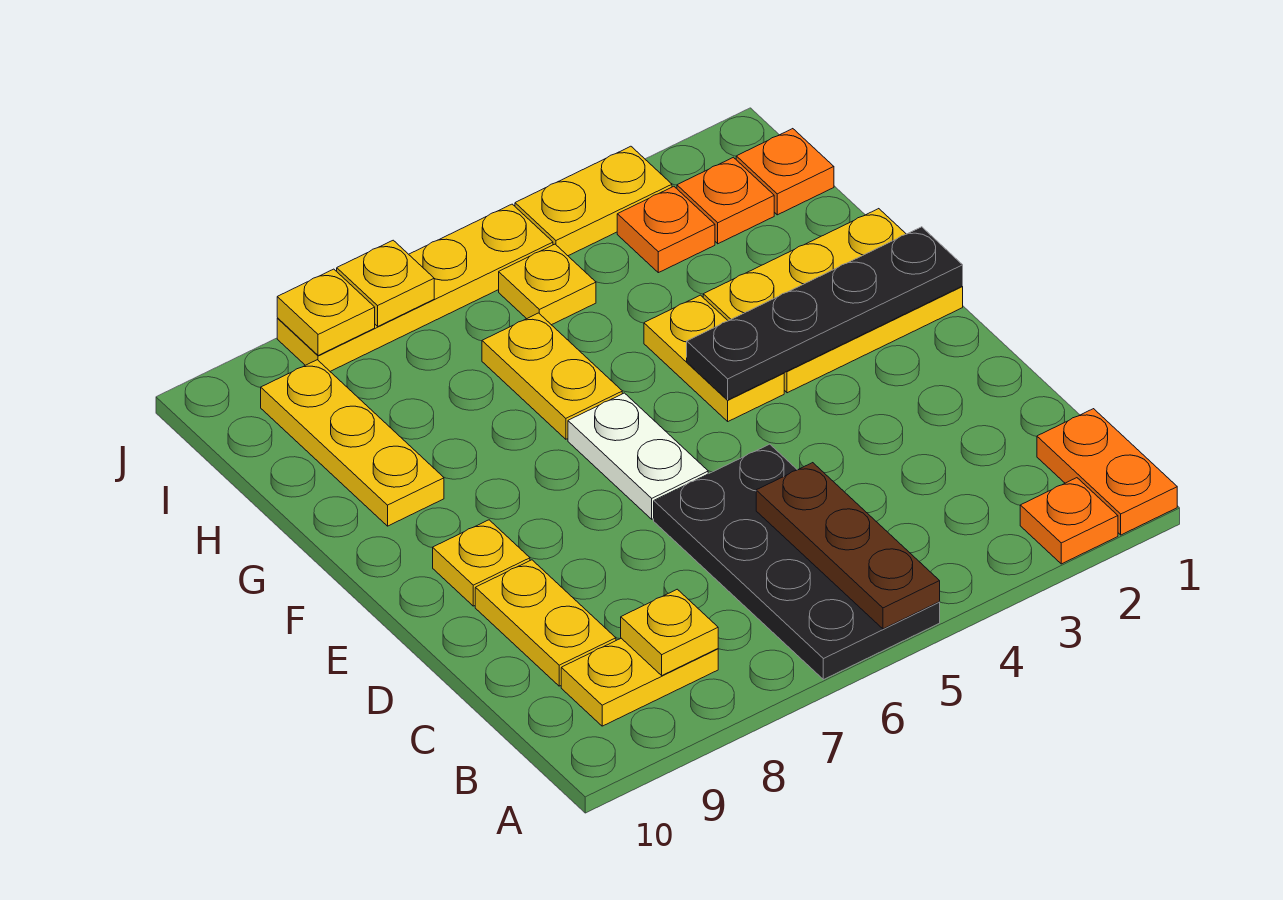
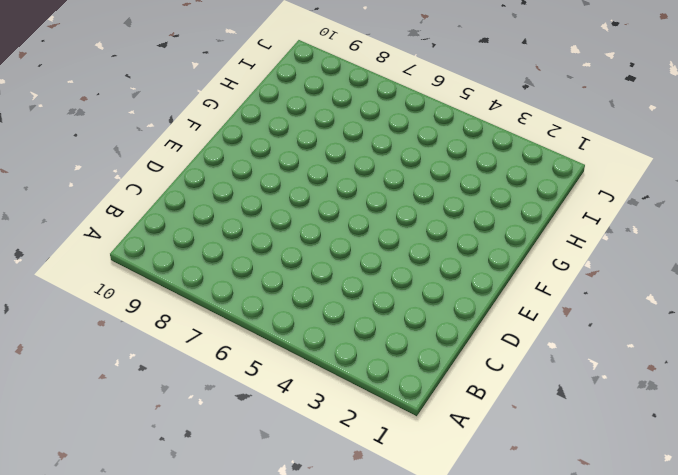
none -> orange 1x2 plate [1037,409,1177,535]
none -> orange 1x1 plate [1020,478,1118,564]
none -> black 2x4 plate [654,444,940,680]

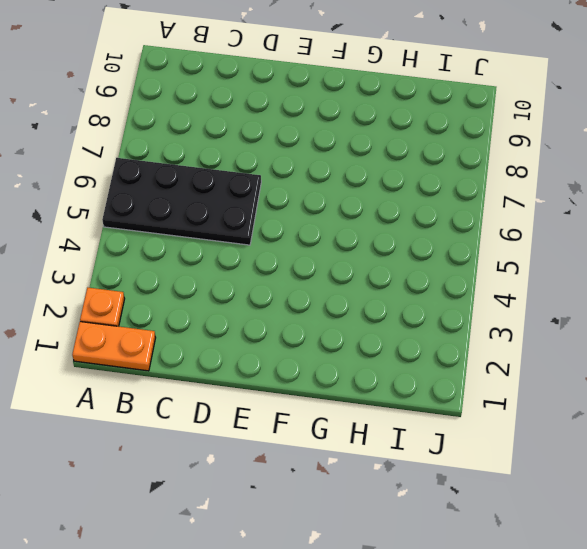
none -> yellow 1x2 plate [561,638,718,726]
none -> yellow 1x2 plate [475,560,616,686]
none -> white 1x2 plate [568,393,708,519]

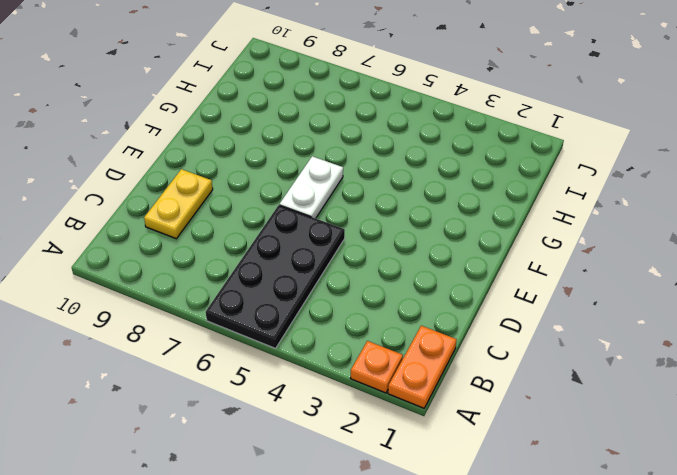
none -> yellow 1x2 plate [561,638,718,726]
none -> yellow 1x1 plate [433,520,530,606]
none -> yellow 2x3 plate [703,209,963,393]

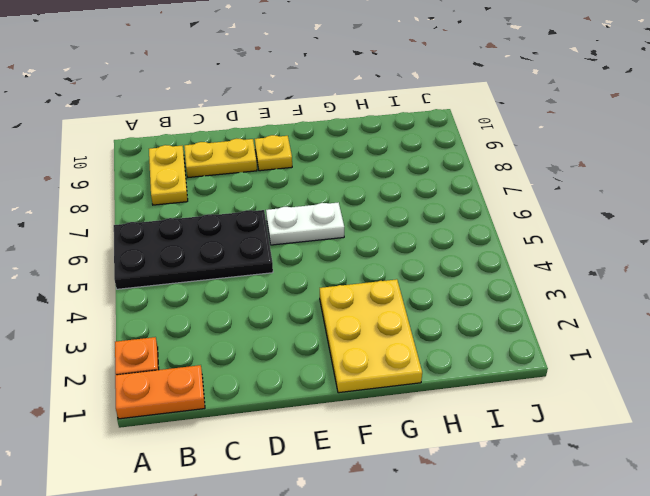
none -> yellow 1x2 plate [644,295,784,421]
none -> yellow 1x2 plate [482,313,622,439]
none -> yellow 1x3 plate [261,360,444,526]

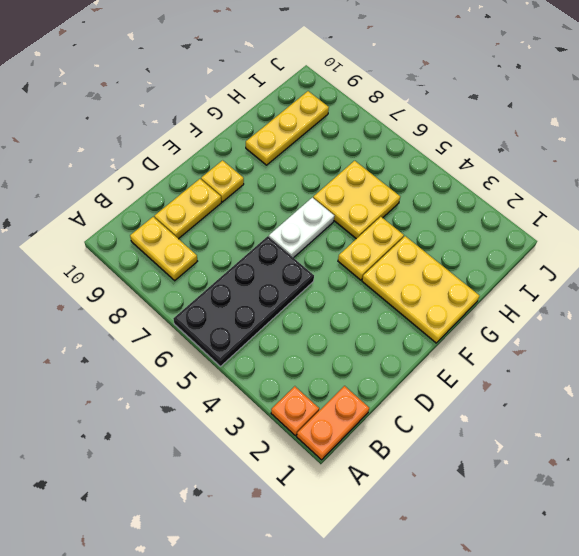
yellow 2x2 plate [313,161,400,239] -> yellow 1x2 plate [482,313,622,439]
none -> orange 1x1 plate [736,129,834,215]
none -> orange 1x1 plate [677,157,774,244]
none -> orange 1x1 plate [617,186,715,273]

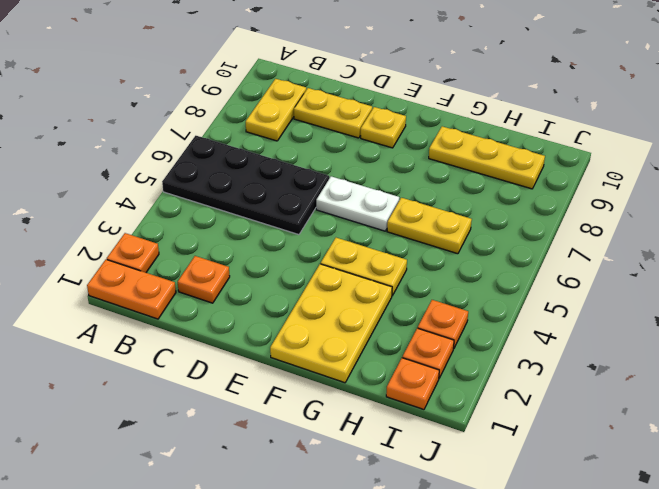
orange 1x1 plate [178,256,230,303] -> none
none -> yellow 1x1 plate [499,244,596,325]
none -> yellow 1x2 plate [515,146,672,256]
none -> yellow 1x4 plate [277,204,553,371]

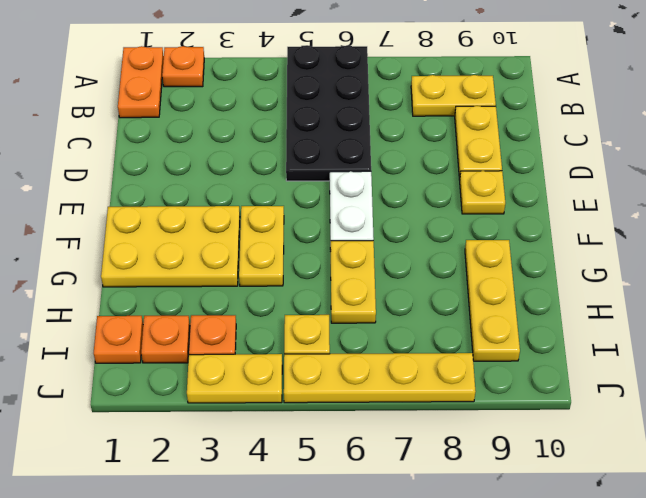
none -> brown 1x3 plate [756,463,940,629]
none -> yellow 1x1 plate [621,589,718,675]
none -> black 1x4 plate [687,227,963,400]

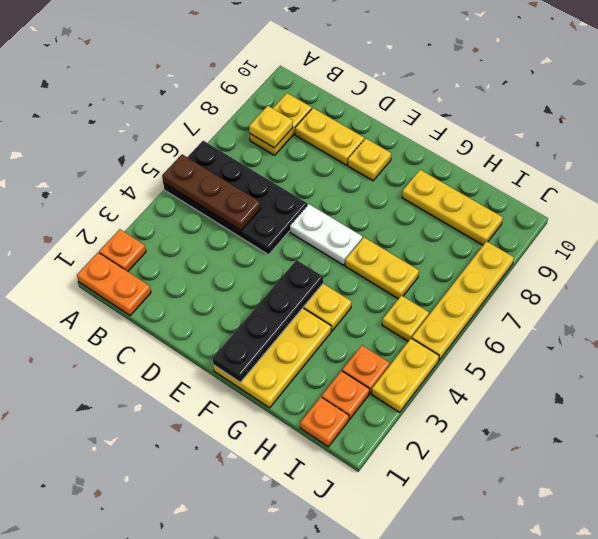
none -> yellow 1x1 plate [337,240,434,326]
none -> yellow 1x1 plate [277,269,375,356]

